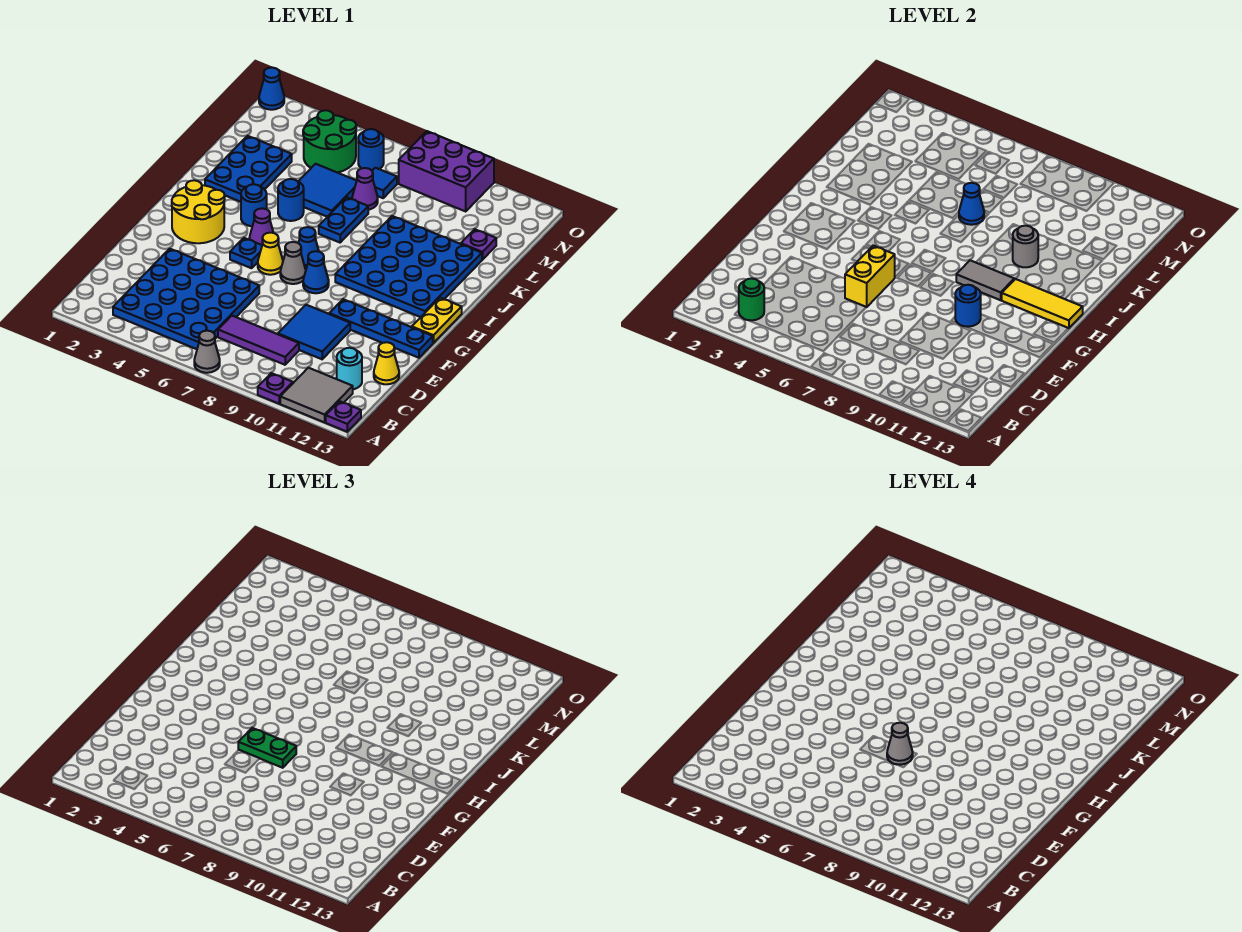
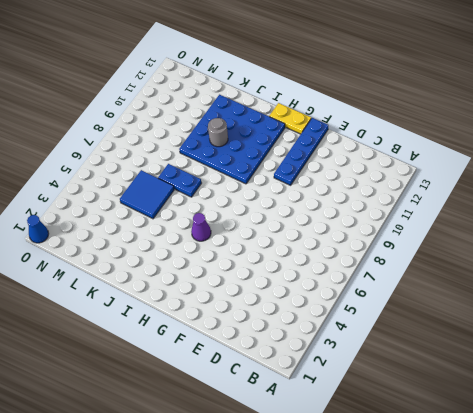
none -> grey 1x1 cone [194,331,220,373]
none -> purple 1x1 plate [258,373,293,404]
none -> grey 2x2 tile [280,368,353,422]
none -> purple 1x1 plate [326,401,361,432]

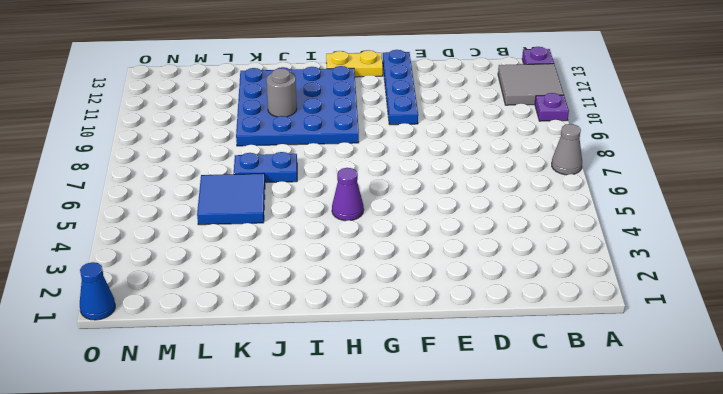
none -> blue 4x4 plate [113,249,259,349]
none -> purple 1x3 tile [218,316,299,365]
none -> cyan 1x1 round brick [337,348,362,389]
none -> blue 2x2 tile [278,305,350,359]

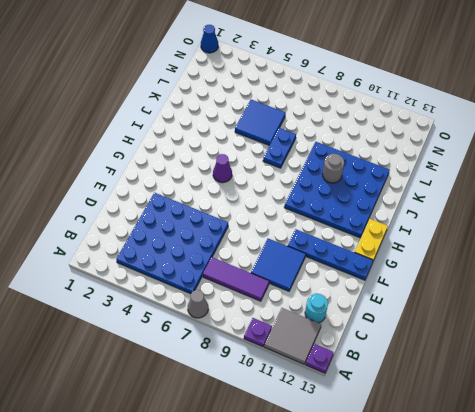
none -> yellow 1x1 cone [374,342,399,384]
none -> yellow 2x2 round brick [172,180,225,243]
none -> blue 1x1 plate [230,238,262,268]
none -> yellow 1x1 cone [258,233,283,275]

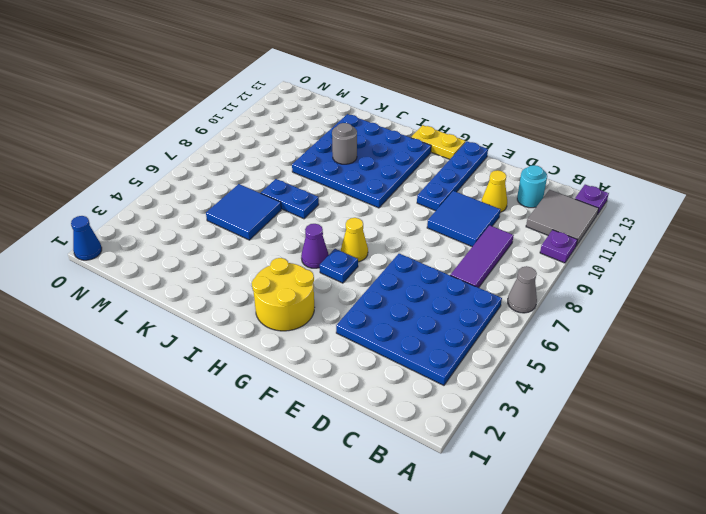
yellow 1x1 cone [482,170,507,212] -> yellow 1x1 cone moved to [374,342,399,384]
none -> grey 1x1 cone [280,242,306,284]
none -> blue 1x1 cone [303,251,329,293]
none -> blue 1x1 cone [299,227,319,269]
none -> blue 1x1 round brick [241,184,267,226]

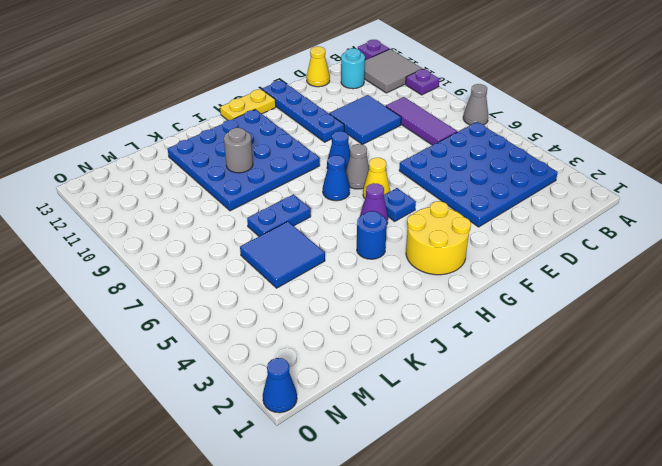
none -> blue 2x3 plate [205,136,292,202]
none -> blue 1x1 round brick [278,179,304,221]
none -> purple 1x1 cone [352,168,378,210]
none -> purple 1x1 plate [461,229,496,260]

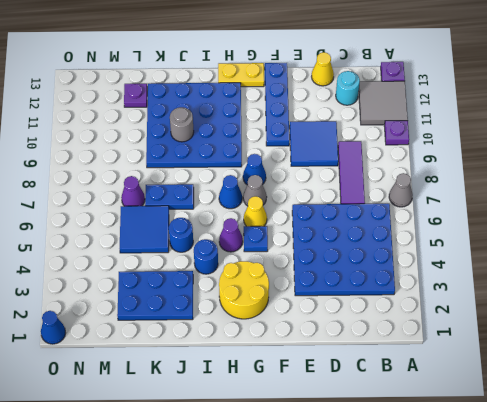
none -> green 2x2 round brick [303,110,356,173]
none -> blue 1x1 tile [372,168,397,198]
none -> blue 1x1 round brick [358,129,384,170]
none -> purple 2x3 brick [399,131,494,211]

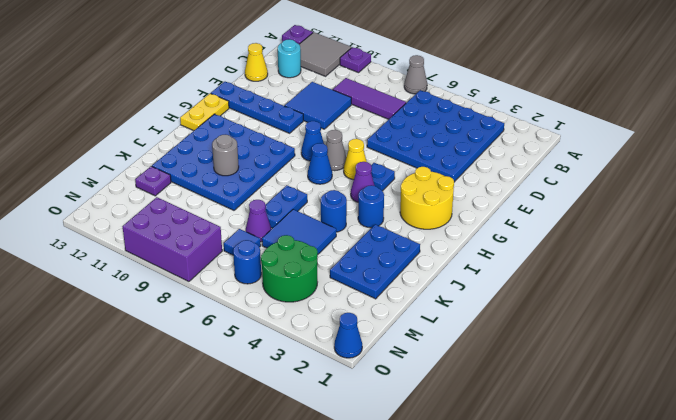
none -> green 1x1 round brick [739,278,764,320]
none -> yellow 1x2 brick [845,246,895,307]
none -> blue 1x1 round brick [955,285,981,327]
none -> grey 1x2 tile [956,260,1014,300]

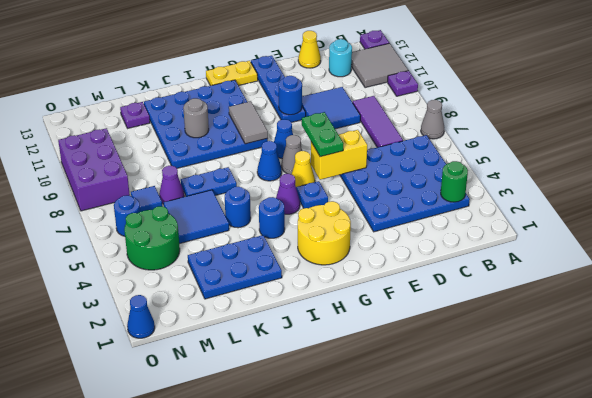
none -> yellow 1x3 tile [1002,279,1083,328]
none -> blue 1x1 cone [959,183,984,225]
none -> grey 1x1 cone [887,723,913,765]

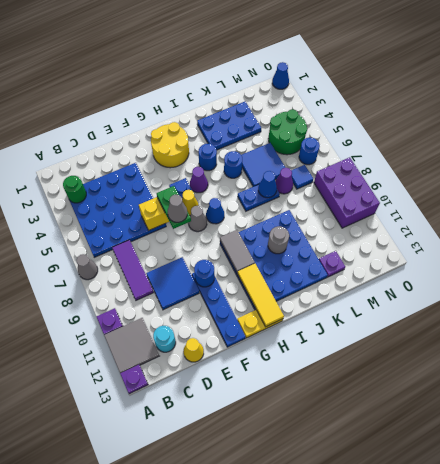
none -> blue 1x1 cone [303,251,329,293]

